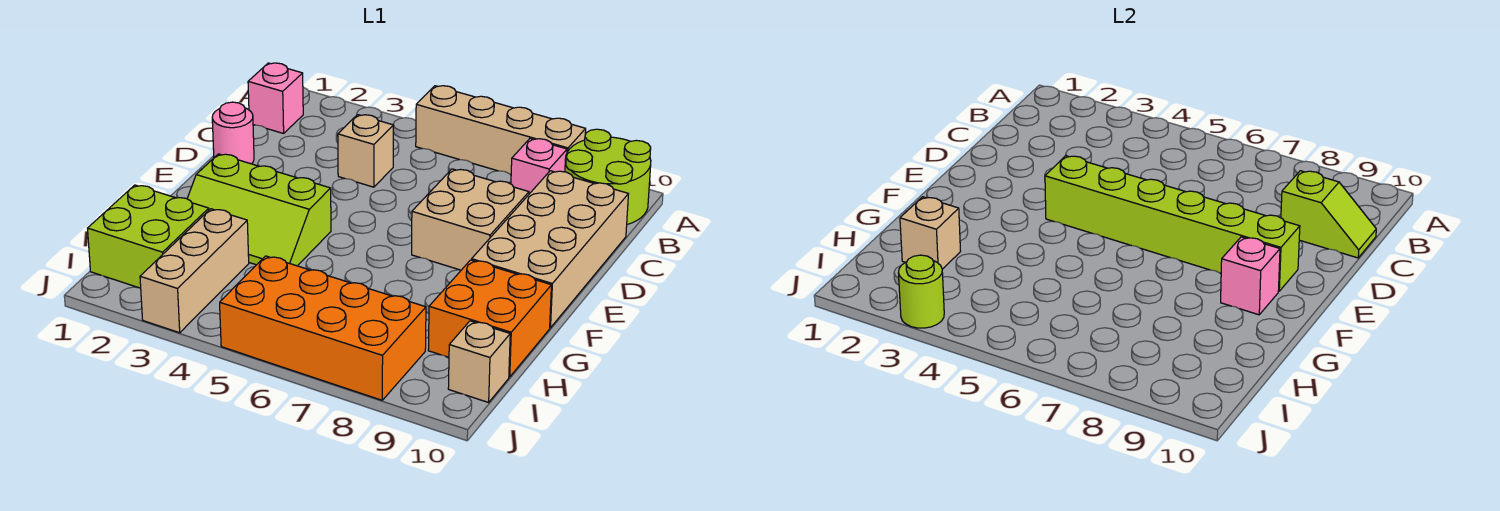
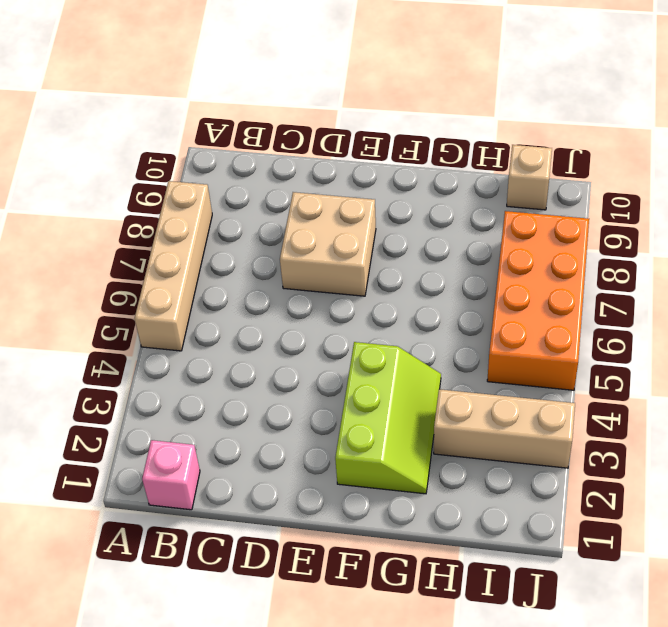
none -> lime 2x2 round brick [565,129,651,224]
none -> pink 1x1 brick [511,138,567,194]
none -> tan 1x1 brick [338,115,393,187]

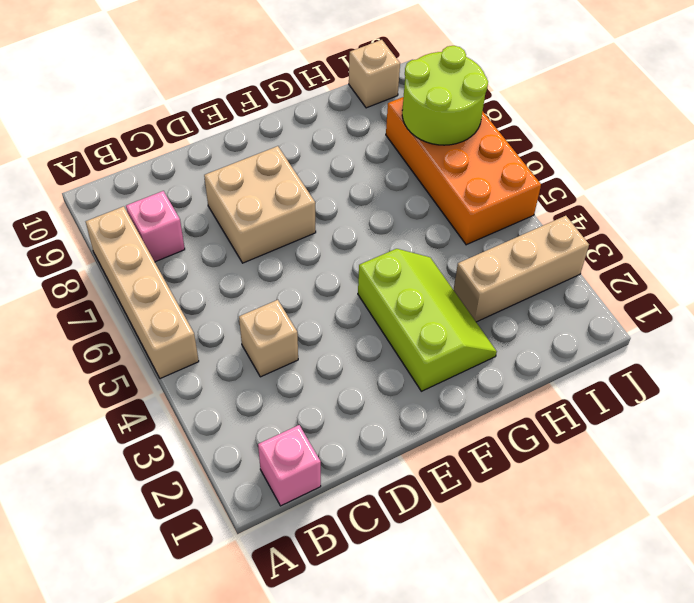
lime 2x2 round brick [402,46,488,145] -> lime 2x2 round brick moved to [565,129,651,224]
none -> tan 2x4 brick [472,171,628,328]
none -> pink 1x1 round brick [212,102,254,164]
none -> orange 2x2 brick [428,260,551,377]

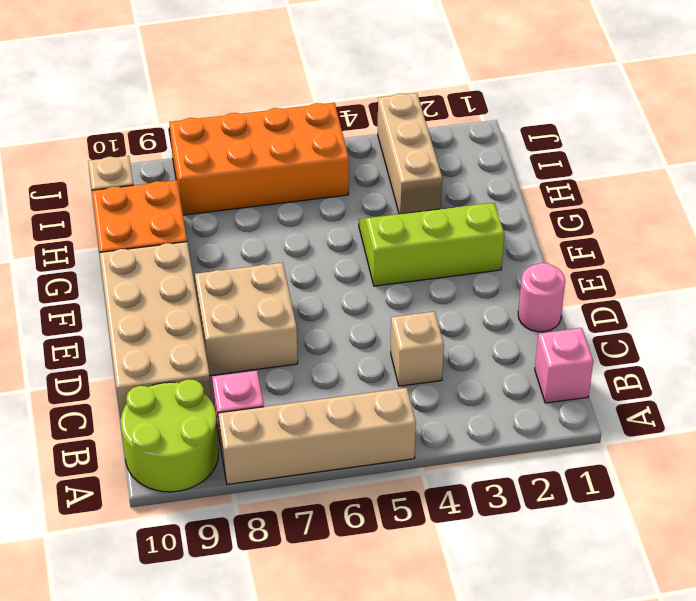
none -> lime 2x2 brick [88,185,209,288]
none -> lime 1x2 slope [1281,171,1376,258]
none -> lime 1x6 brick [1045,156,1300,291]

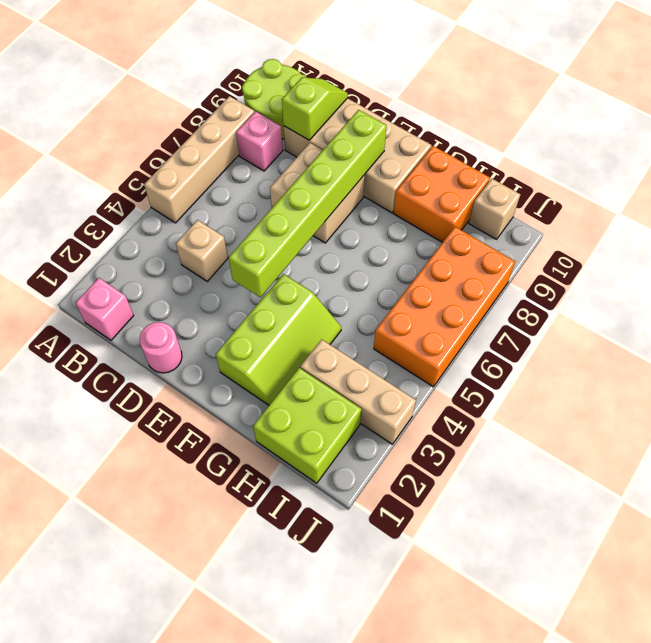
none -> pink 1x1 brick [1221,237,1280,315]
none -> tan 1x1 brick [900,197,961,269]
none -> lime 1x1 round brick [898,255,944,328]

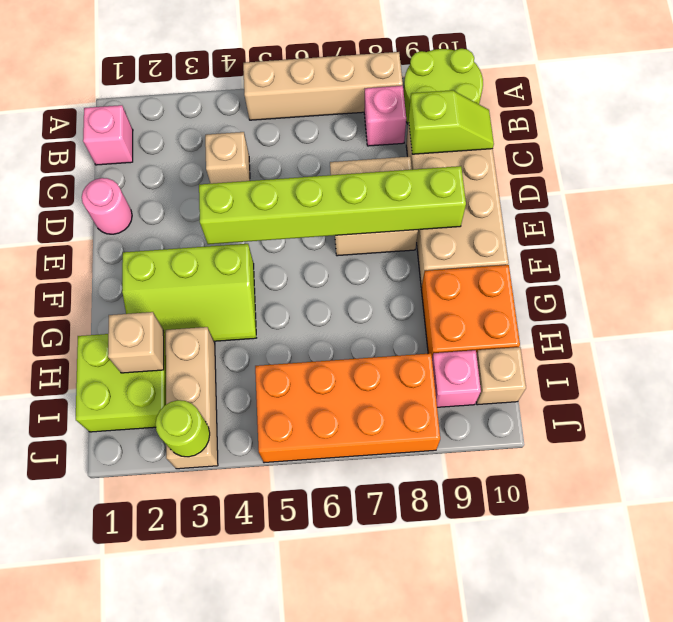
pink 1x1 brick [432,350,481,407] -> pink 1x1 brick moved to [1221,237,1280,315]

